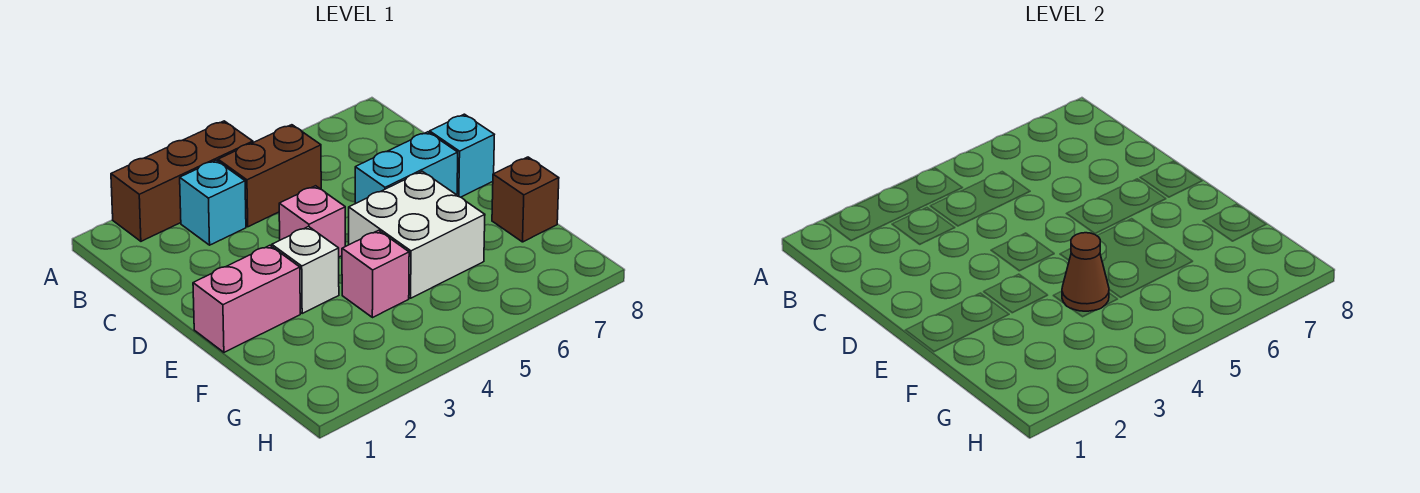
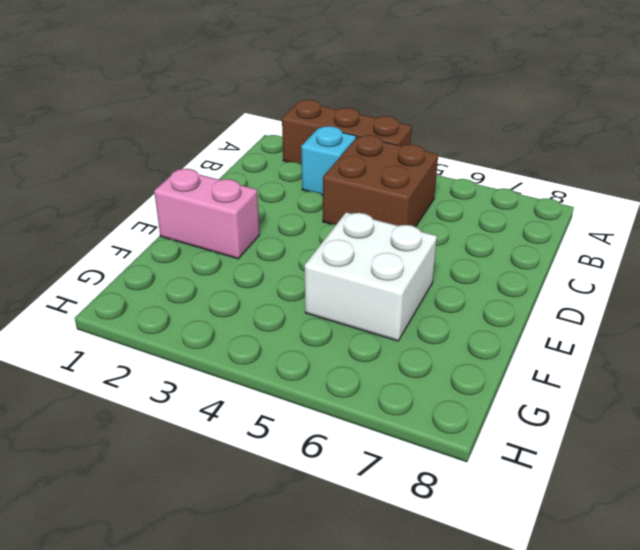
brown 2x2 brick [323,135,438,227] -> brown 1x2 brick [218,125,321,227]
none -> pink 1x1 brick [279,186,345,257]
none -> cyan 1x2 brick [355,132,458,204]
none -> cyan 1x1 brick [430,114,494,197]

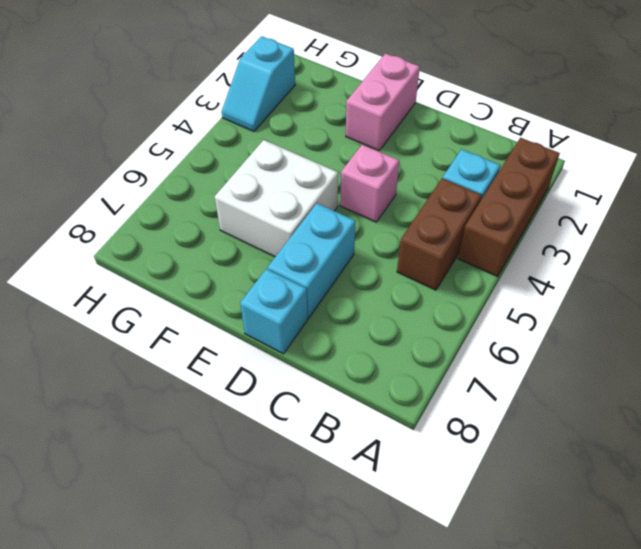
cyan 1x2 slope [222,36,295,131] -> none
none -> white 1x1 brick [272,227,339,313]
none -> pink 1x1 brick [342,230,409,318]
none -> brown 1x1 brick [492,157,559,242]

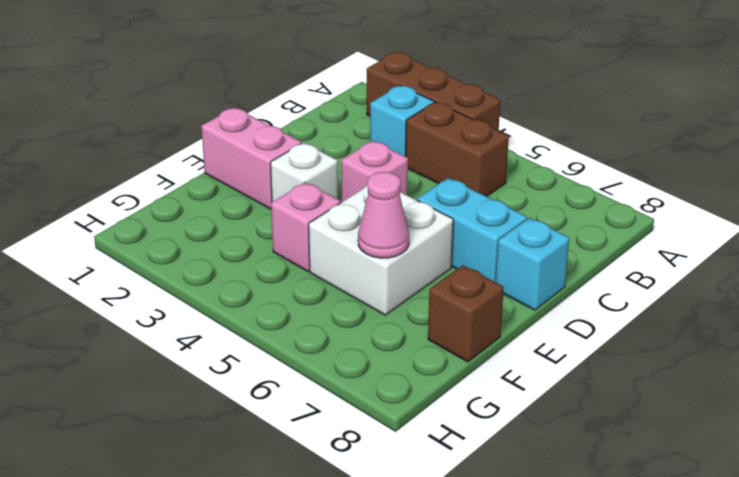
pink 1x1 cone [358,172,409,258] -> none
none -> brown 1x1 cone [1062,233,1109,311]

